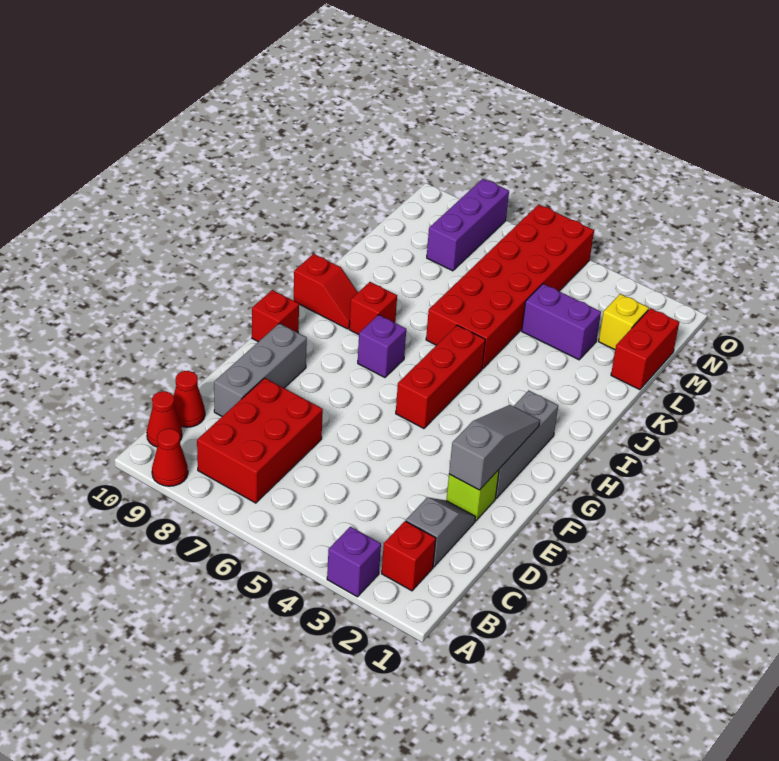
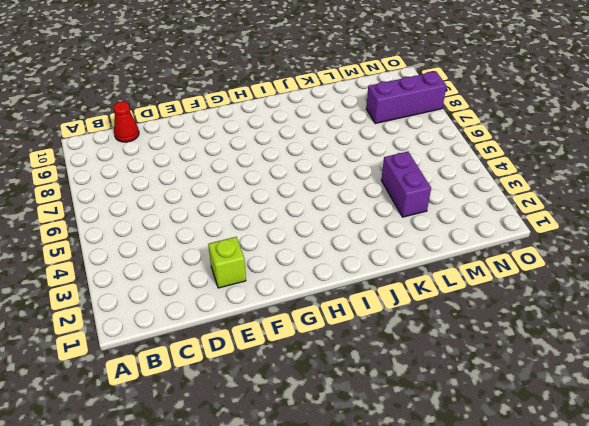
none -> purple 1x1 brick [327,527,381,597]
none -> red 1x1 cone [152,429,188,486]
none -> red 1x1 brick [382,521,436,591]

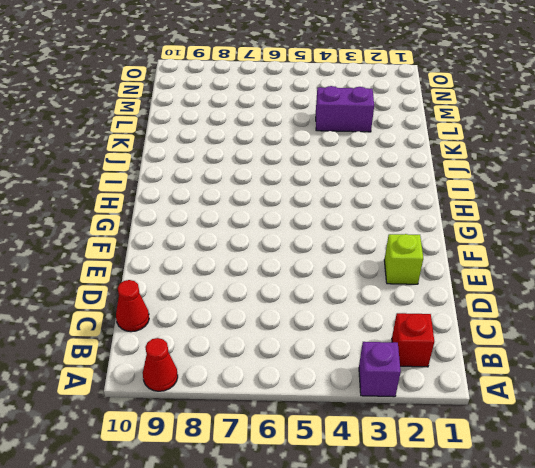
none -> red 2x3 brick [197,378,323,503]
none -> red 1x1 cone [147,391,182,447]
none -> grey 1x2 slope [406,497,476,567]

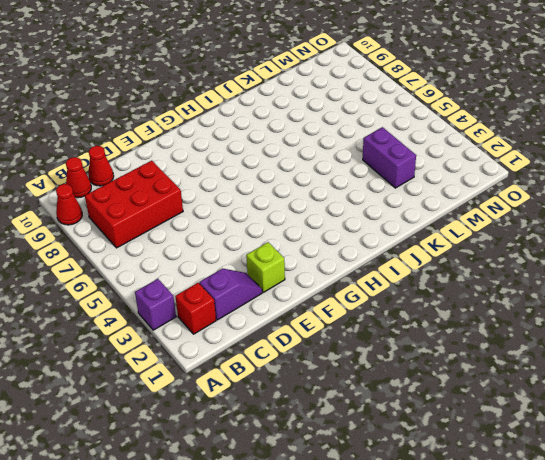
purple 1x2 slope [199,268,262,320] -> grey 1x2 slope [406,497,476,567]
none -> grey 1x3 brick [214,323,307,416]
none -> grey 1x3 brick [496,390,558,498]
none -> red 1x3 brick [396,325,485,428]

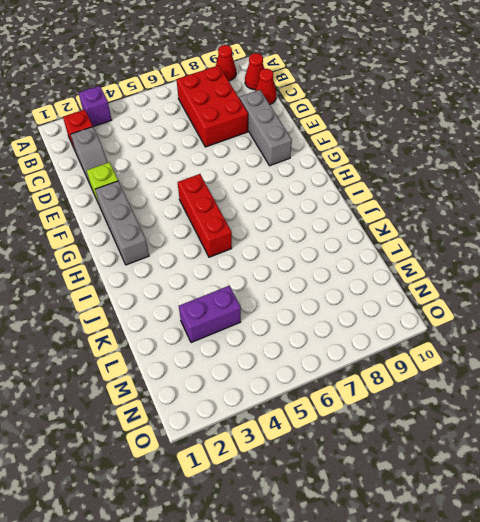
none -> red 1x1 brick [252,290,299,342]
none -> purple 1x1 brick [358,315,406,377]
none -> red 1x1 brick [349,282,397,335]

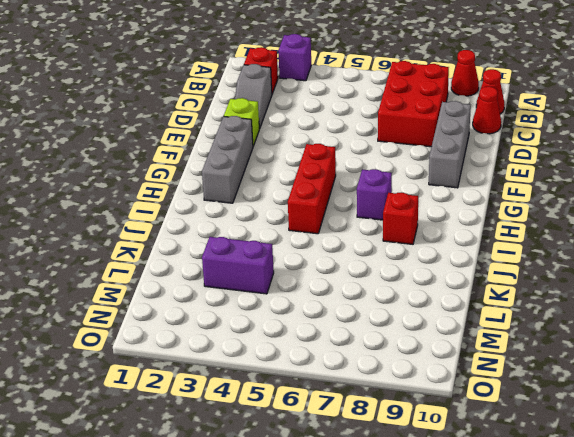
none -> red 1x1 brick [252,290,299,342]
none -> red 1x2 slope [293,254,358,329]
none -> red 2x6 brick [426,204,594,369]

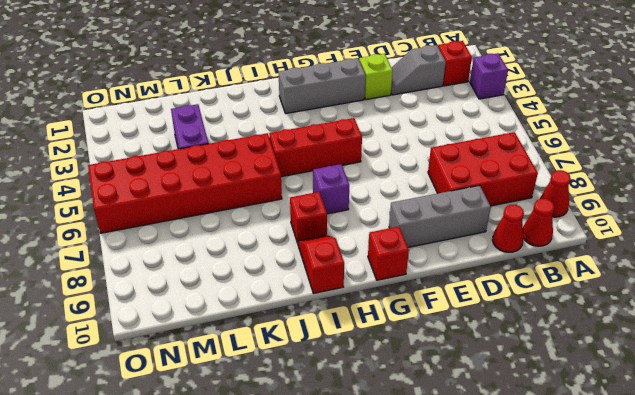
none -> red 1x2 brick [611,308,679,390]
none -> yellow 1x1 brick [599,294,649,350]
none -> purple 1x3 brick [427,179,509,271]

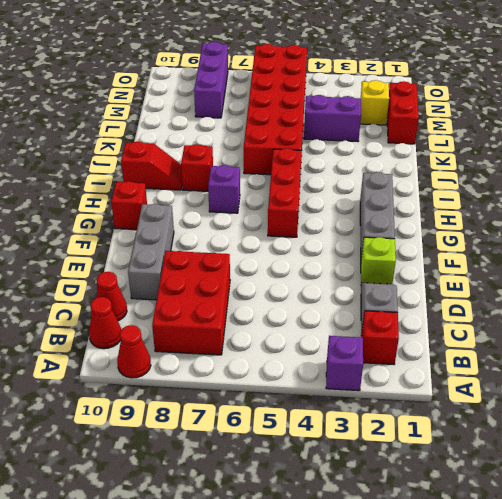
none -> grey 1x3 slope [449,405,540,490]

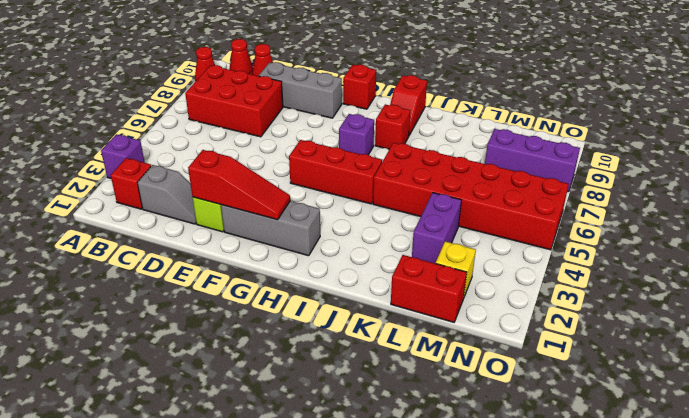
red 1x3 slope [188,150,290,220] -> grey 1x3 slope [449,405,540,490]

